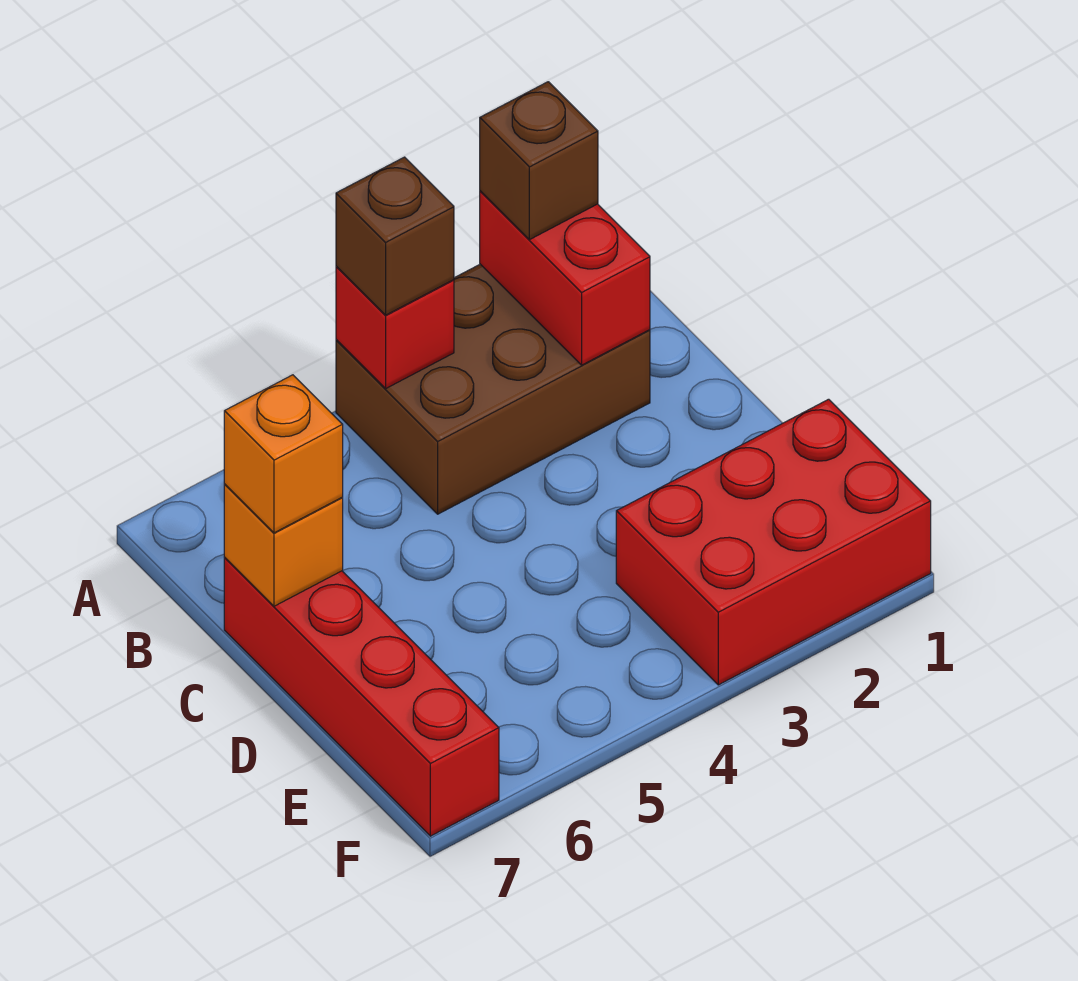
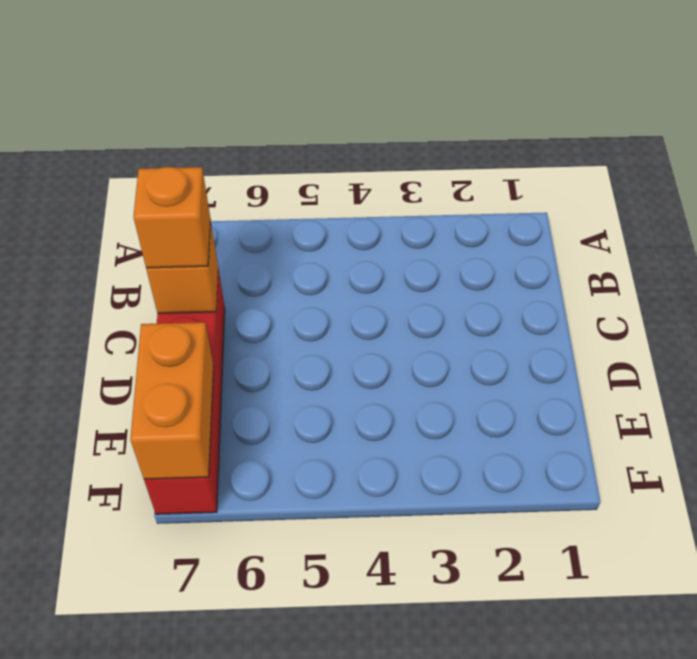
orange 1x2 brick [130,322,214,479] -> none
none -> brown 2x3 brick [336,264,650,514]
none -> red 2x3 brick [616,399,931,685]

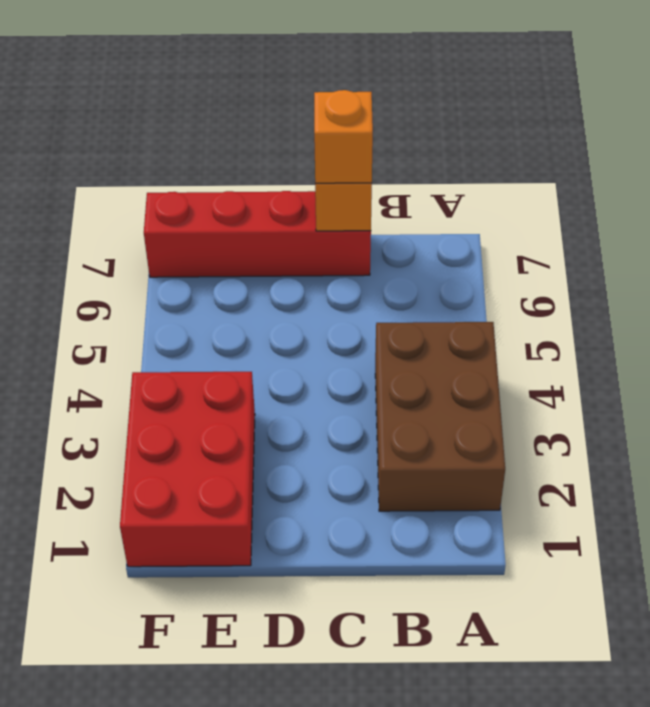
none -> red 1x2 brick [480,191,650,365]
none -> red 1x1 brick [336,266,454,388]

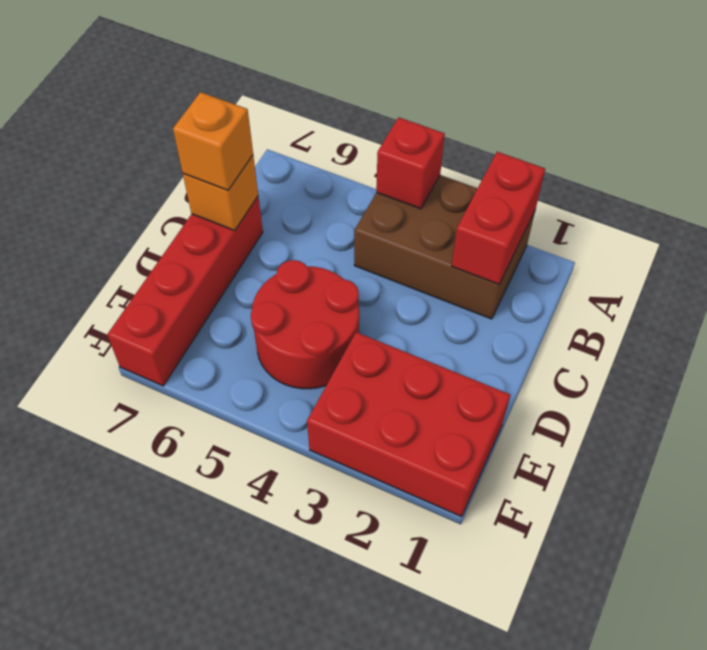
red 2x2 round brick [251,260,359,389] -> none
none -> brown 1x1 brick [480,82,598,240]
none -> brown 1x1 brick [336,157,454,315]

